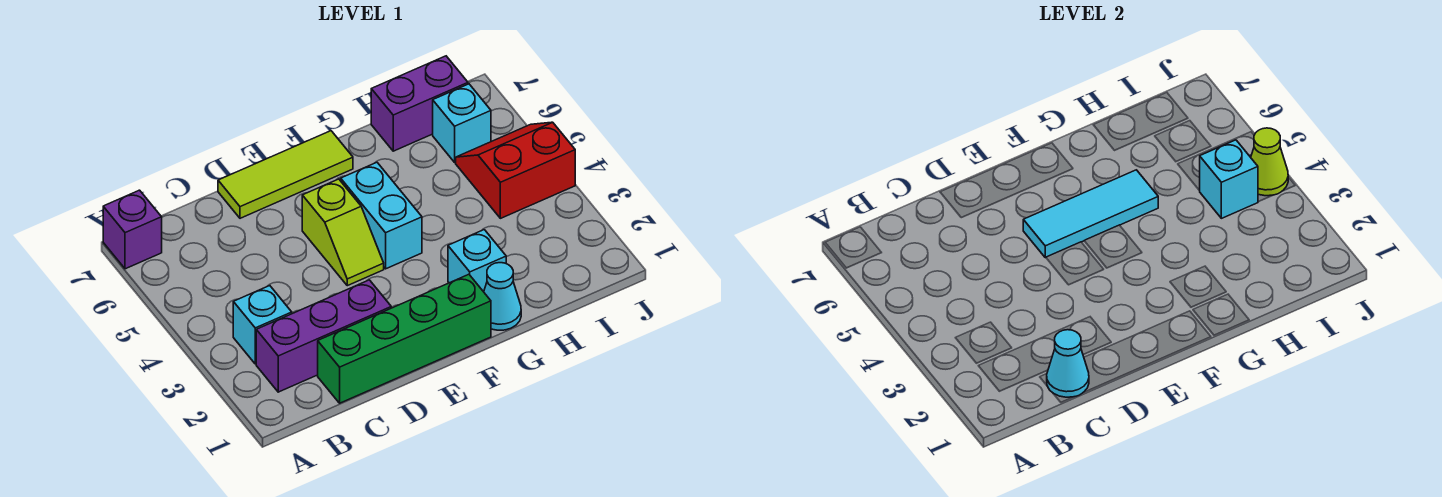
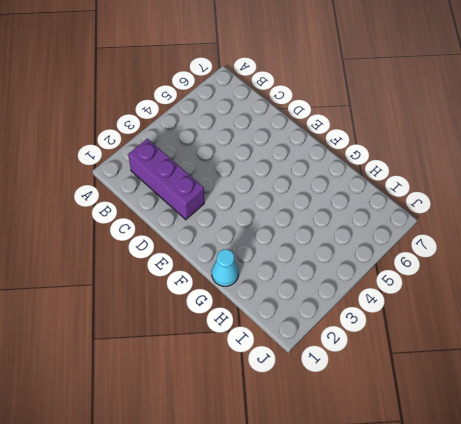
none -> purple 1x1 brick [103,190,162,269]
none -> cyan 1x1 brick [233,286,292,364]
none -> green 1x4 brick [318,274,491,403]

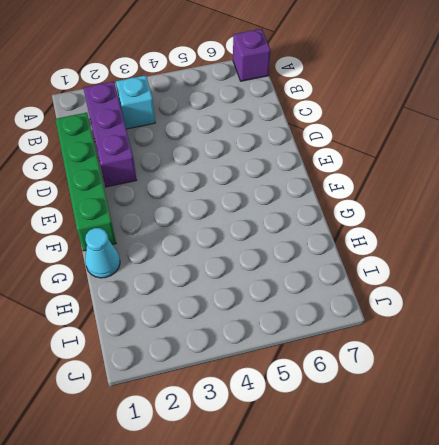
none -> lime 1x3 tile [218,131,353,218]
none -> lime 1x2 slope [302,179,384,286]
none -> cyan 1x2 brick [341,162,422,269]

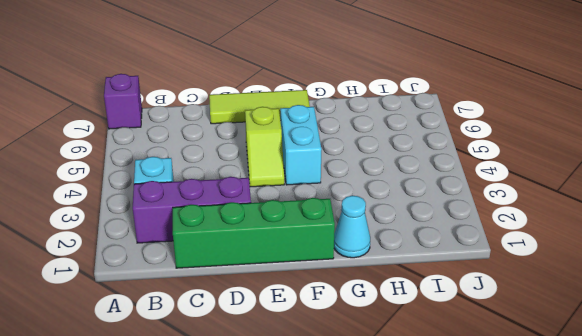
none -> cyan 1x1 brick [448,230,506,292]
none -> purple 1x2 brick [371,56,468,151]
none -> red 2x2 slope [456,122,575,218]

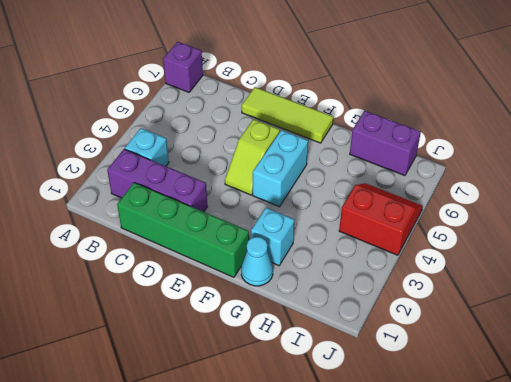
none -> cyan 1x1 brick [433,84,491,162]
none -> cyan 1x1 cone [1047,330,1089,397]
none -> cyan 1x3 tile [1023,170,1158,258]

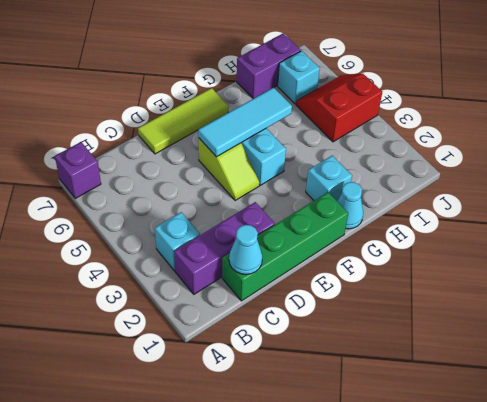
none -> cyan 1x1 brick [1199,140,1258,218]
none -> lime 1x1 cone [1251,128,1288,196]

